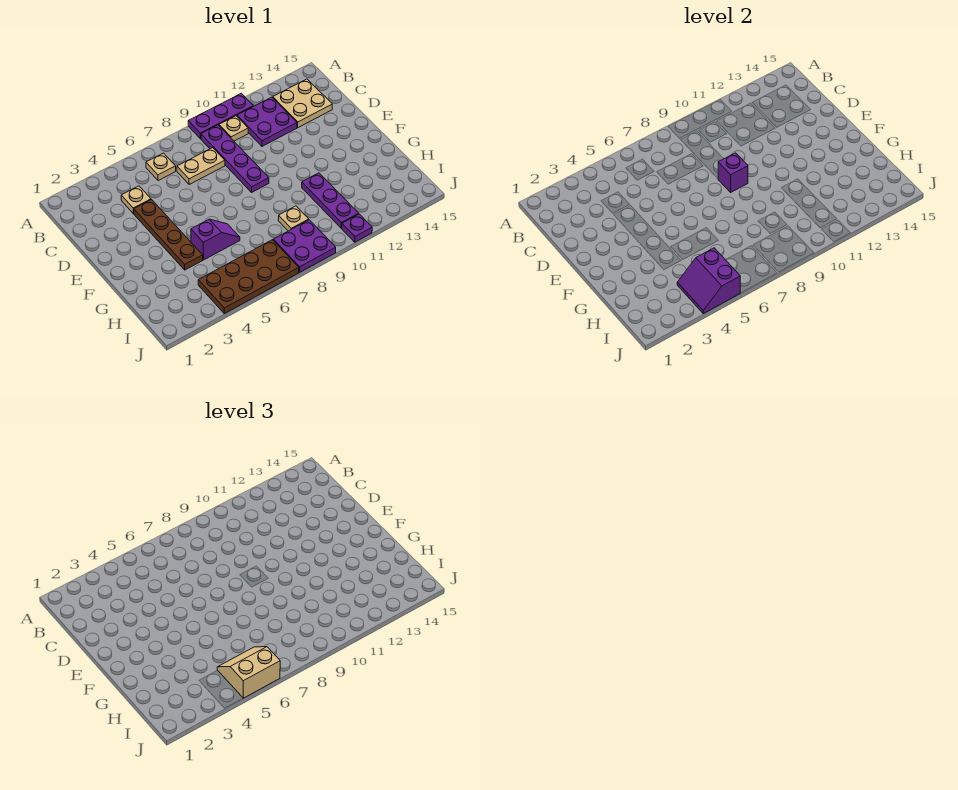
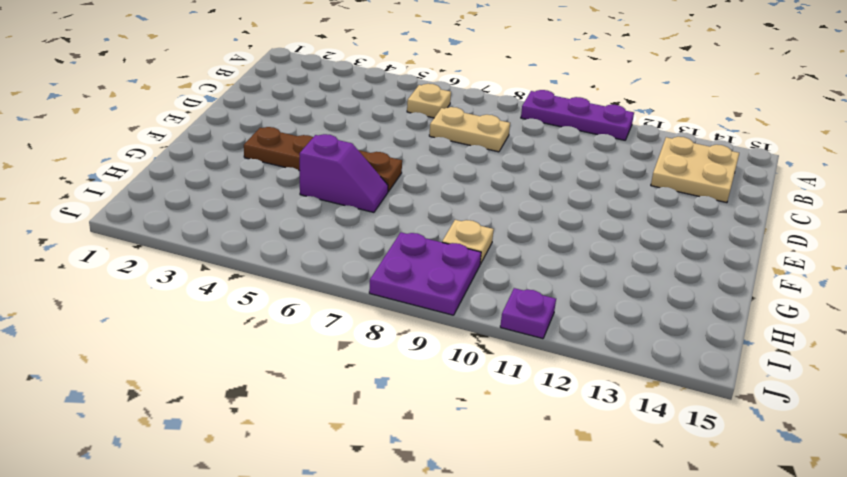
brown 1x4 plate [244,127,402,192] -> brown 1x4 plate turned to [134,200,203,270]
none -> purple 1x4 plate [201,125,269,192]
none -> tan 1x1 plate [219,116,248,141]
none -> purple 2x2 plate [237,97,297,146]

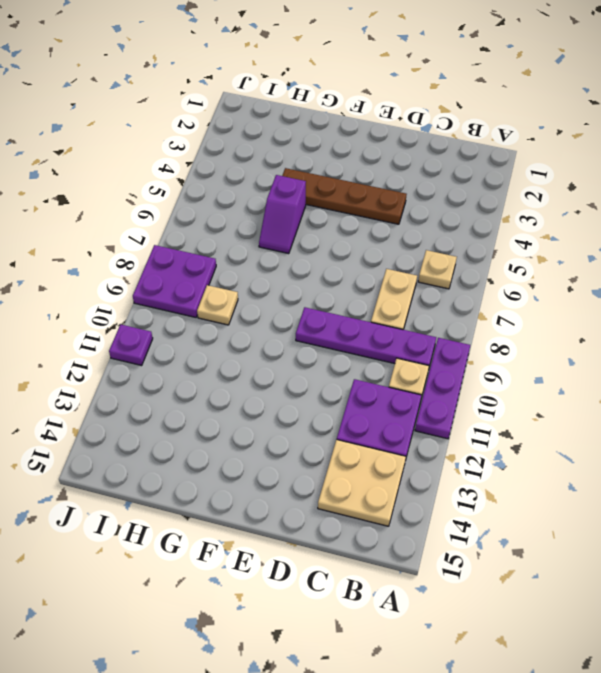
none -> tan 1x1 plate [121,186,151,214]
none -> purple 1x3 plate [302,173,359,228]
none -> brown 2x4 plate [198,240,299,314]

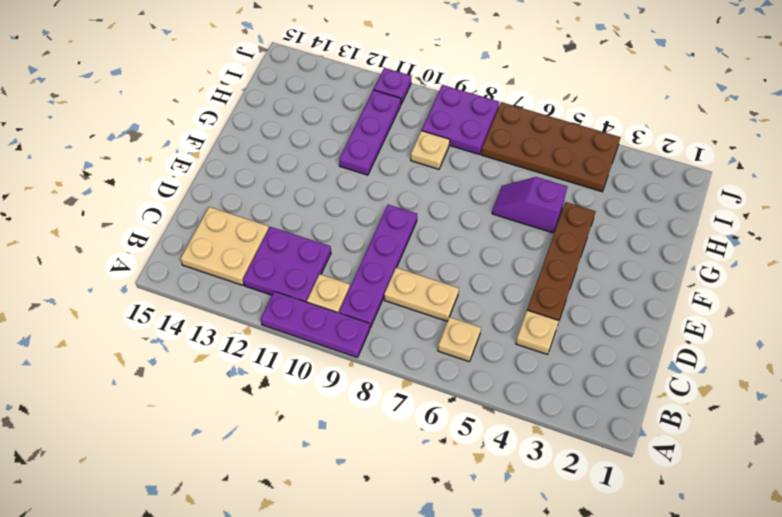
none -> purple 1x1 brick [718,153,748,192]
none -> purple 2x2 slope [677,248,740,314]
none -> tan 2x2 slope [217,647,280,698]

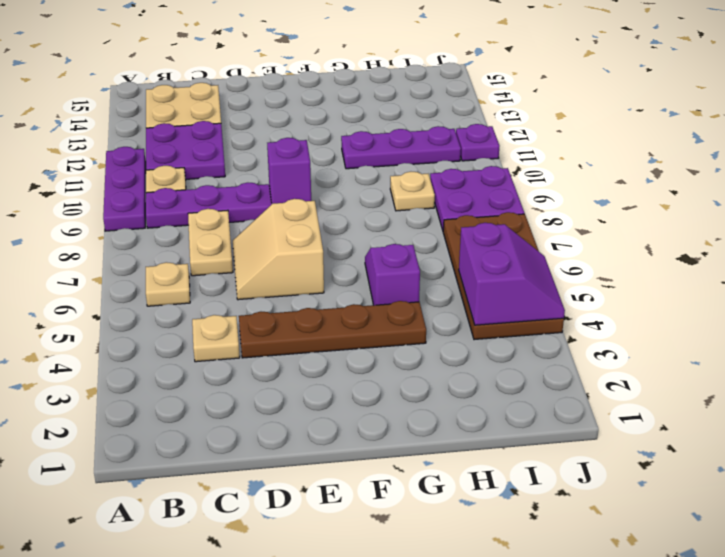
tan 2x2 slope [233,199,324,300] -> tan 2x2 slope moved to [217,647,280,698]
purple 2x2 slope [459,223,565,325] -> purple 2x2 slope turned to [677,248,740,314]

